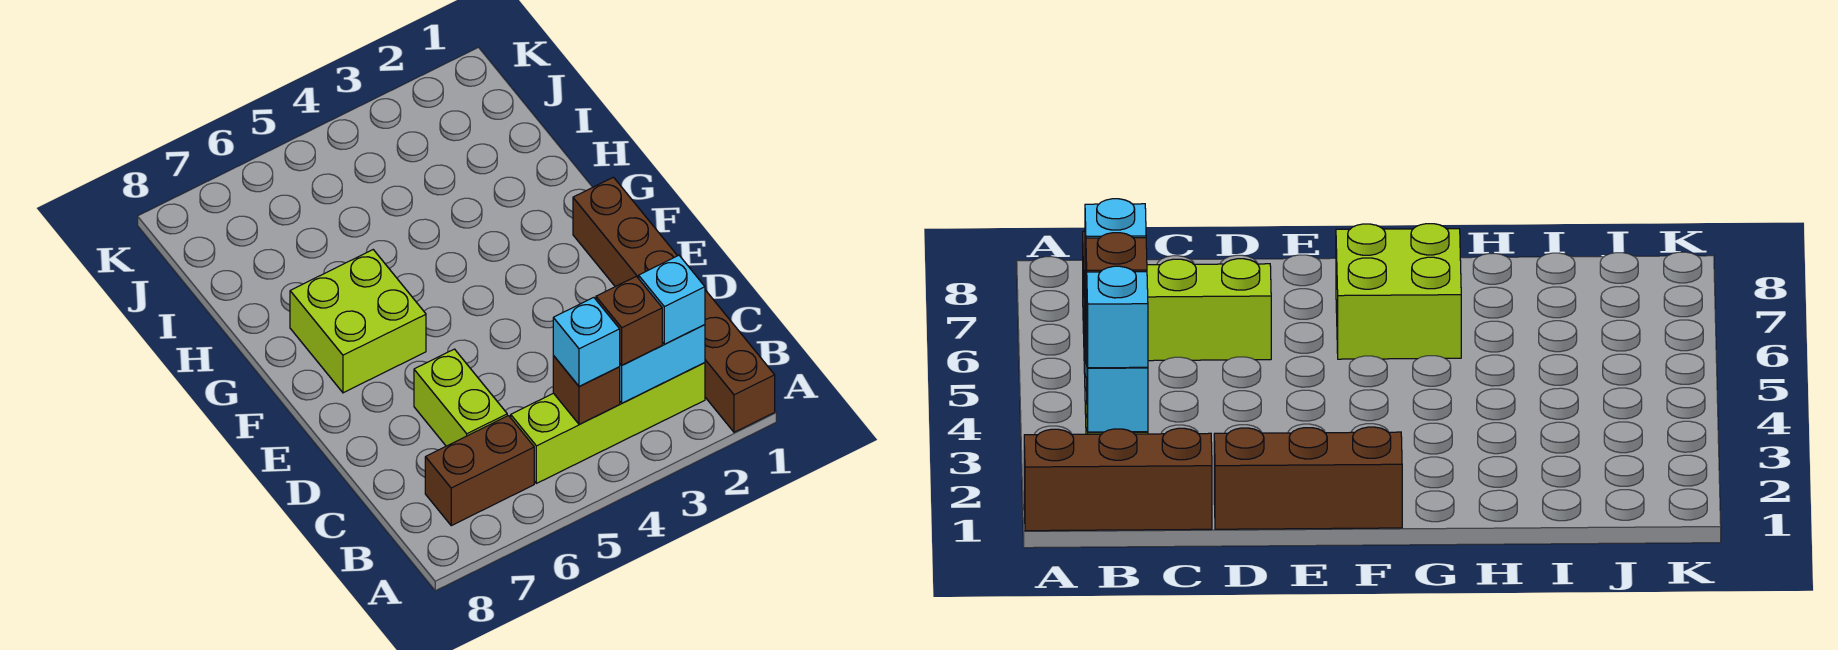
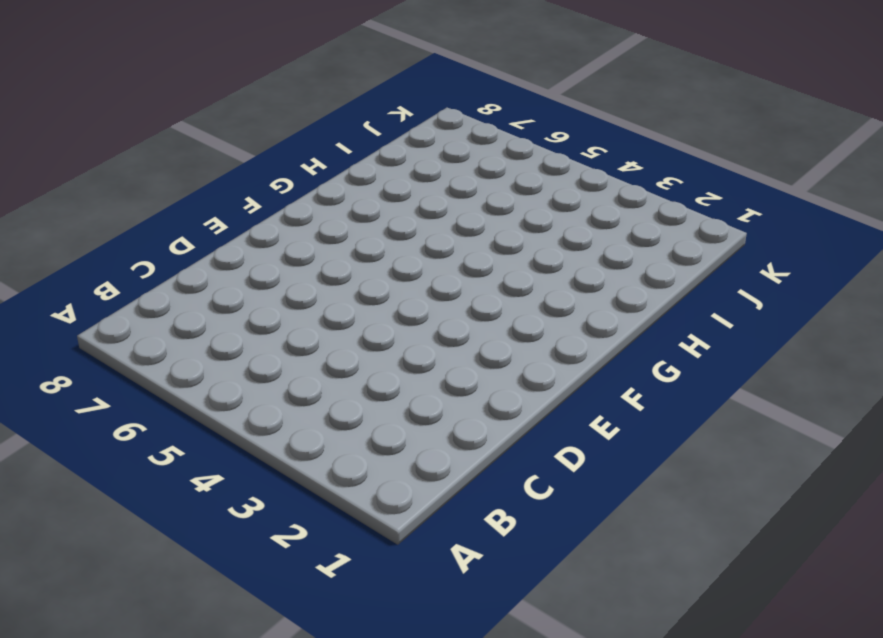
none -> brown 1x3 brick [705,290,775,432]
none -> lime 1x4 brick [511,363,705,483]

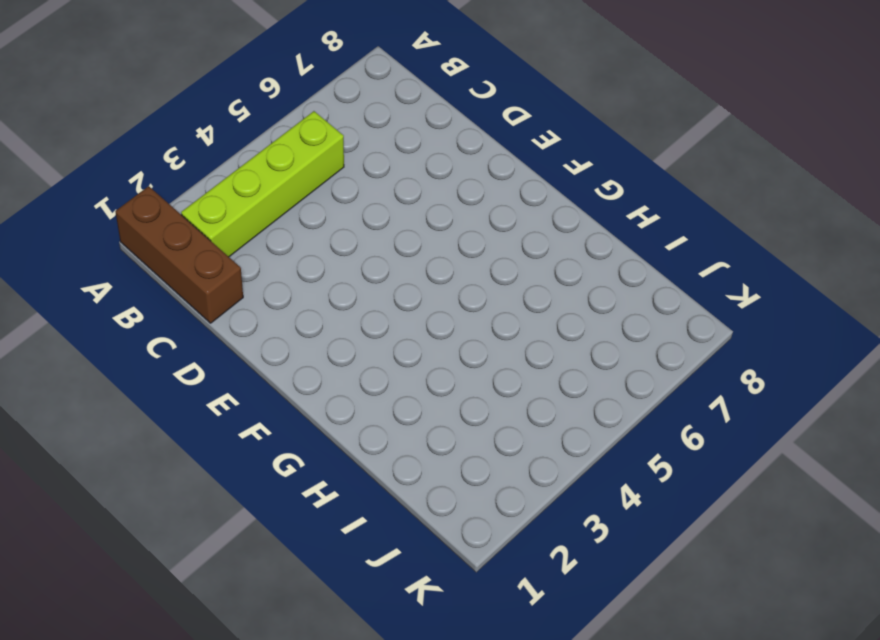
none -> brown 1x2 brick [425,416,534,526]
none -> lime 1x2 brick [414,349,507,446]

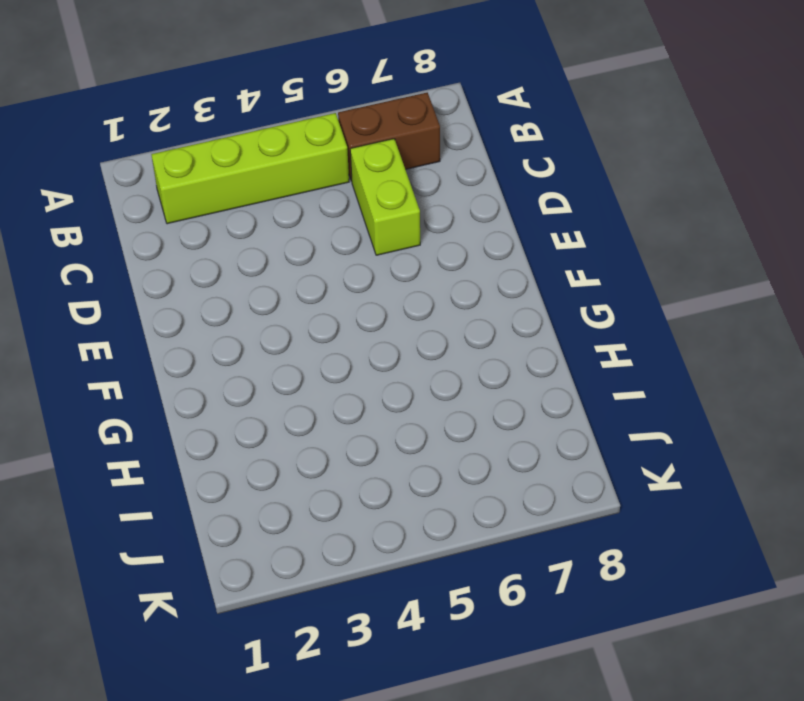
none -> brown 1x3 brick [705,290,775,432]
none -> brown 1x3 brick [573,177,677,287]

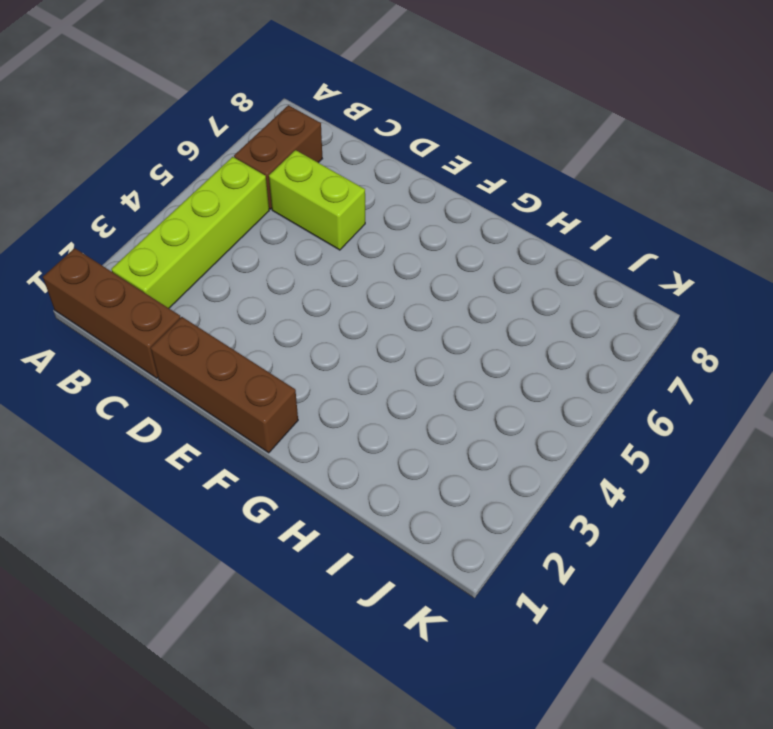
none -> lime 2x2 brick [290,250,426,393]
none -> cyan 1x2 brick [620,325,705,403]

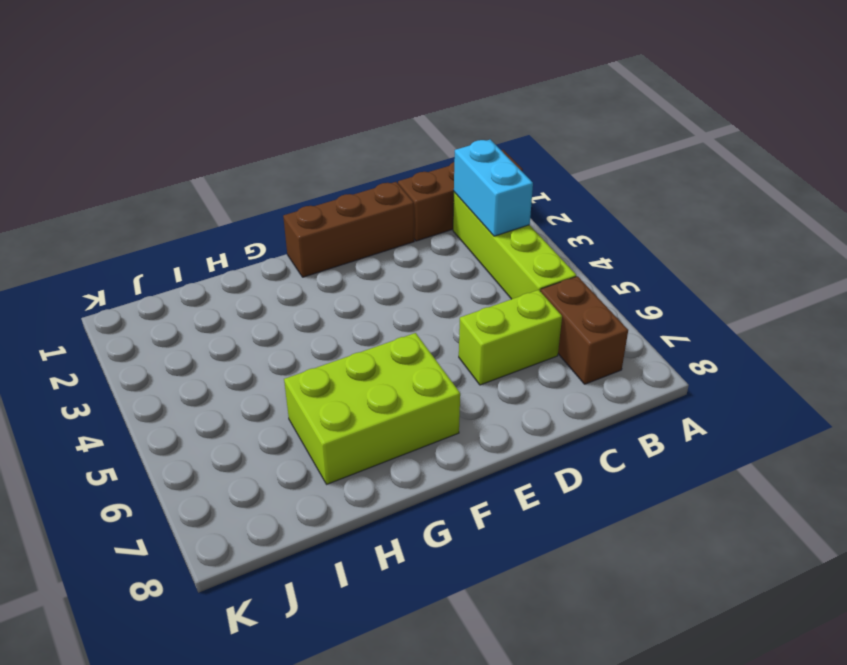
lime 2x3 brick [284,333,460,484] -> lime 2x2 brick [290,250,426,393]
none -> brown 1x1 brick [553,356,620,425]
none -> cyan 1x1 brick [639,255,705,344]

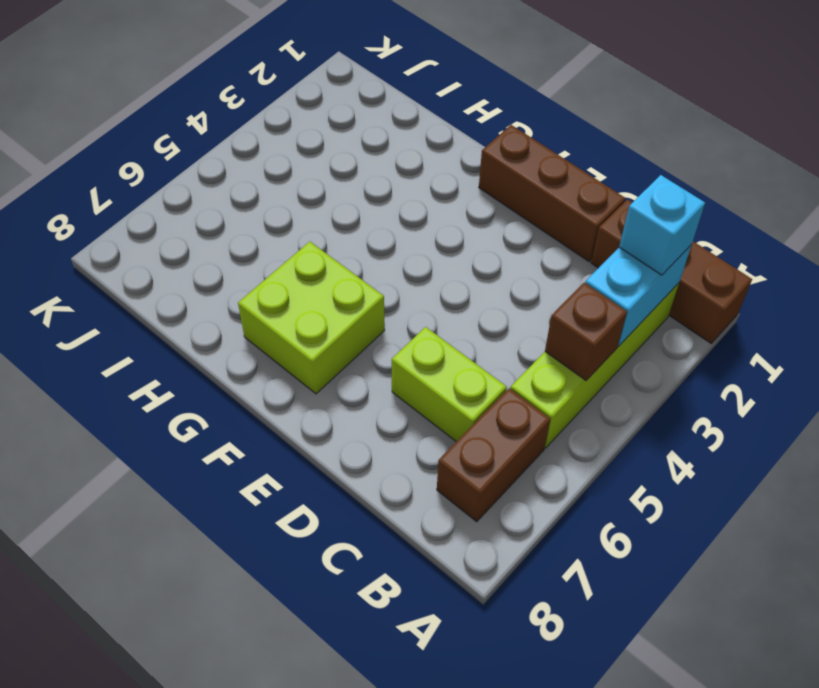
none -> brown 1x1 brick [596,276,662,365]
none -> cyan 1x1 brick [553,297,620,387]

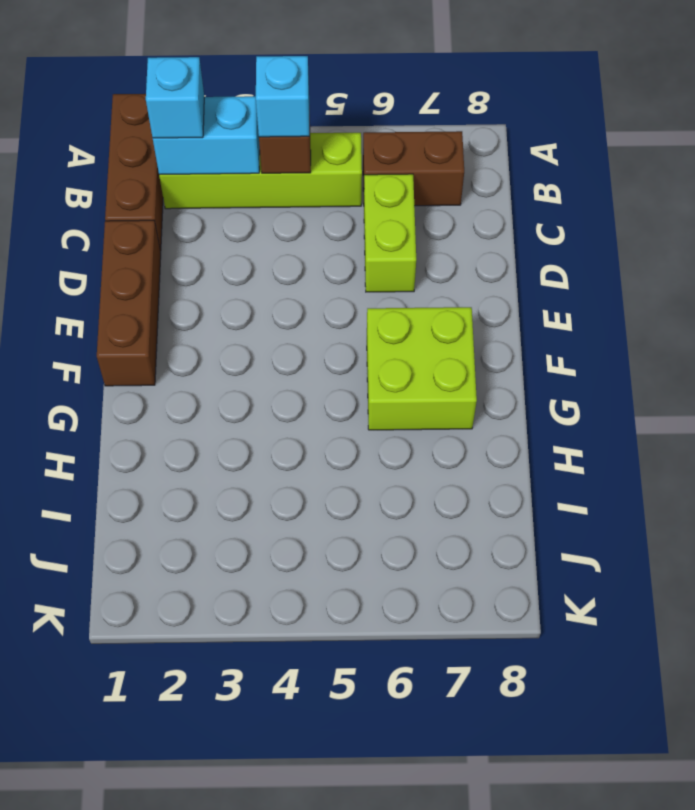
none -> brown 1x1 brick [596,276,662,365]

